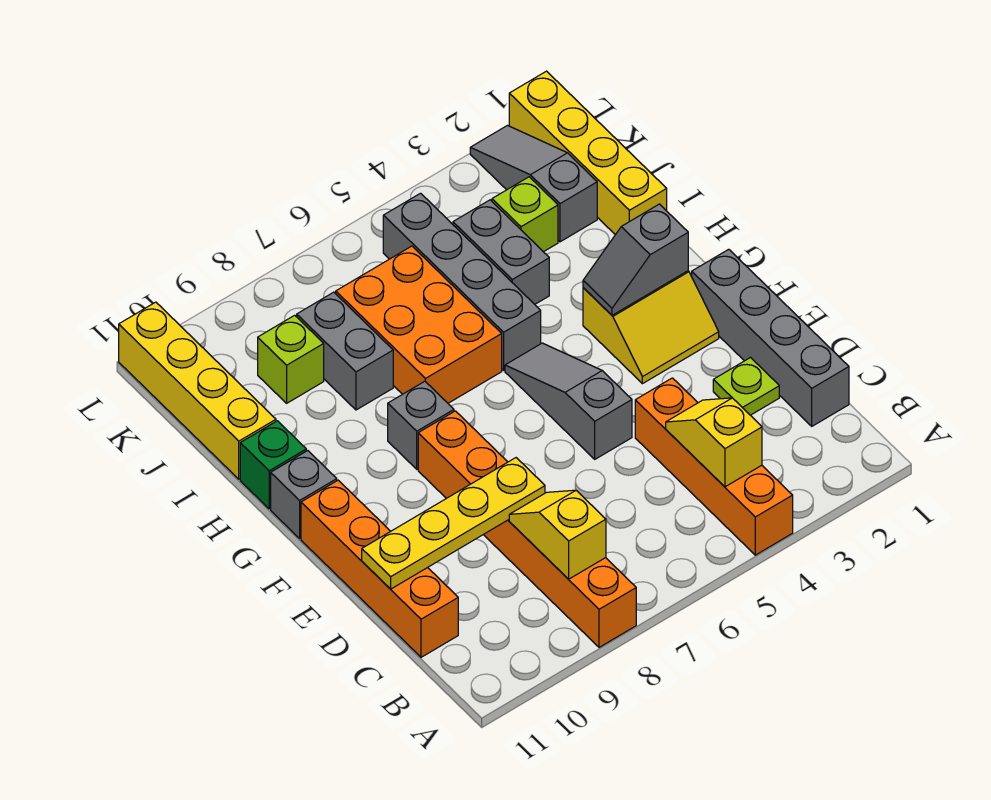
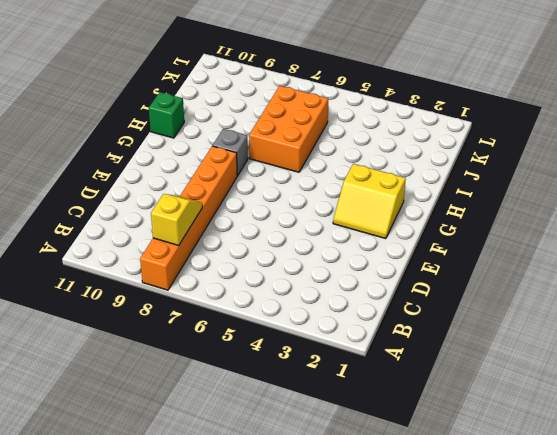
none -> orange 1x4 brick [635,378,793,555]
none -> grey 1x4 brick [692,249,849,426]
none -> orange 1x4 brick [301,480,458,657]

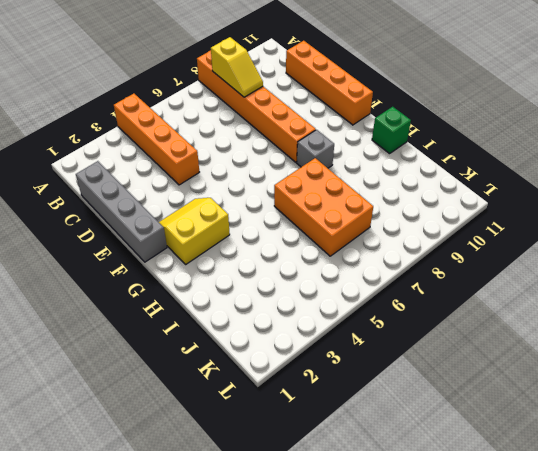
none -> lime 1x1 plate [713,358,779,415]
none -> grey 1x3 slope [505,343,632,459]
none -> grey 1x1 brick [271,451,337,538]

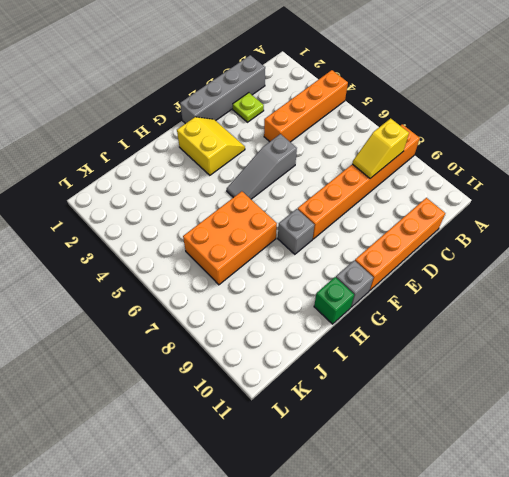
none -> grey 1x4 brick [383,193,541,370]
none -> yellow 1x4 brick [509,71,667,235]
none -> grey 1x2 brick [453,200,549,304]

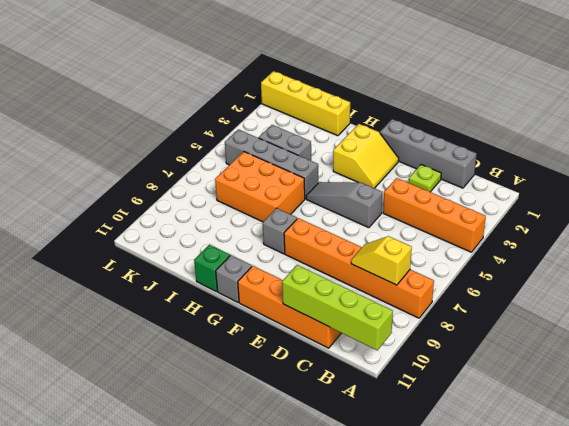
lime 1x4 brick [282,265,393,350] -> yellow 1x4 plate [362,458,545,589]
none -> grey 1x2 brick [297,292,393,410]
none -> yellow 1x4 brick [119,302,276,479]
none -> grey 1x3 slope [470,126,597,242]

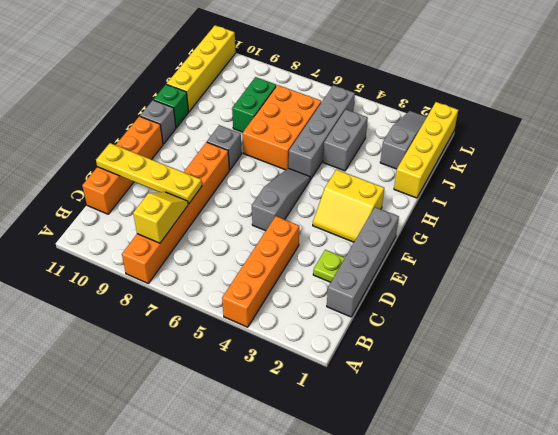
green 1x2 brick [232,77,276,132] -> grey 1x2 brick [297,292,393,410]
none -> lime 1x1 brick [492,177,558,252]
none -> lime 1x1 brick [258,315,324,403]
none -> yellow 1x2 slope [666,398,762,487]

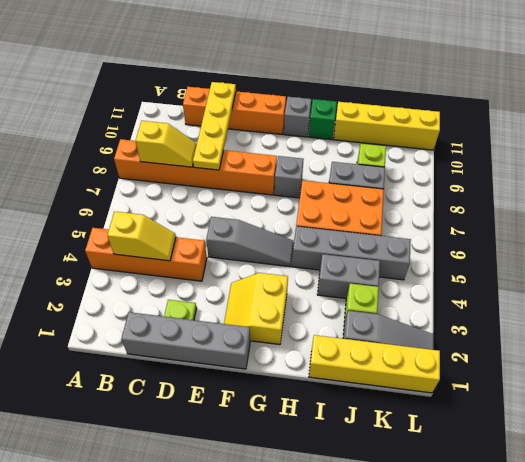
none -> grey 1x2 slope [583,204,688,315]

